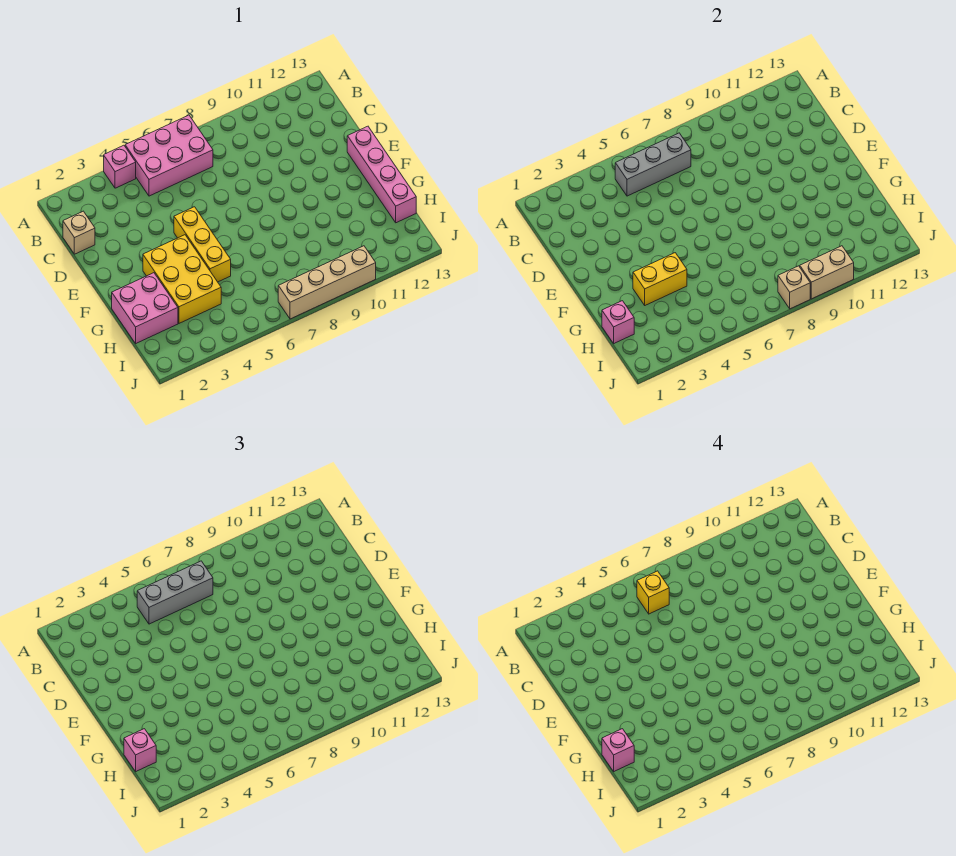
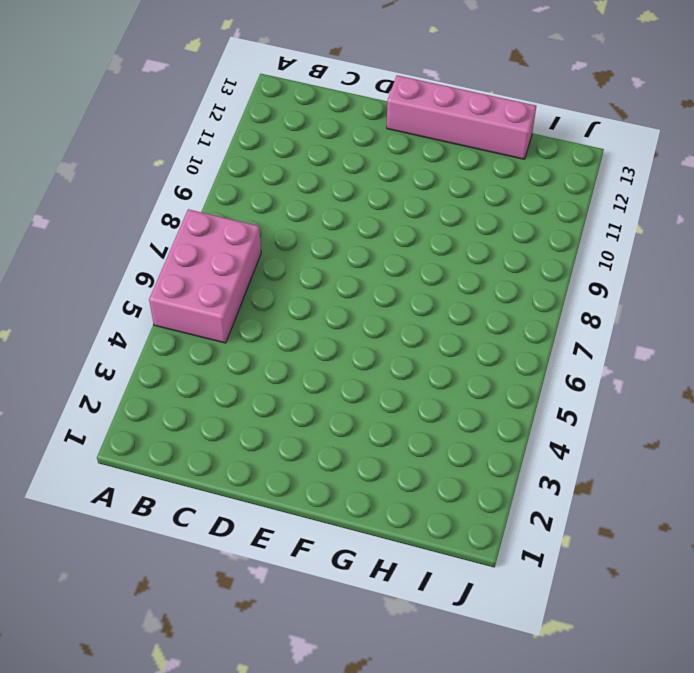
none -> pink 1x1 brick [104,145,136,188]
none -> tan 1x1 brick [63,211,95,254]
none -> yellow 1x3 brick [174,207,231,282]

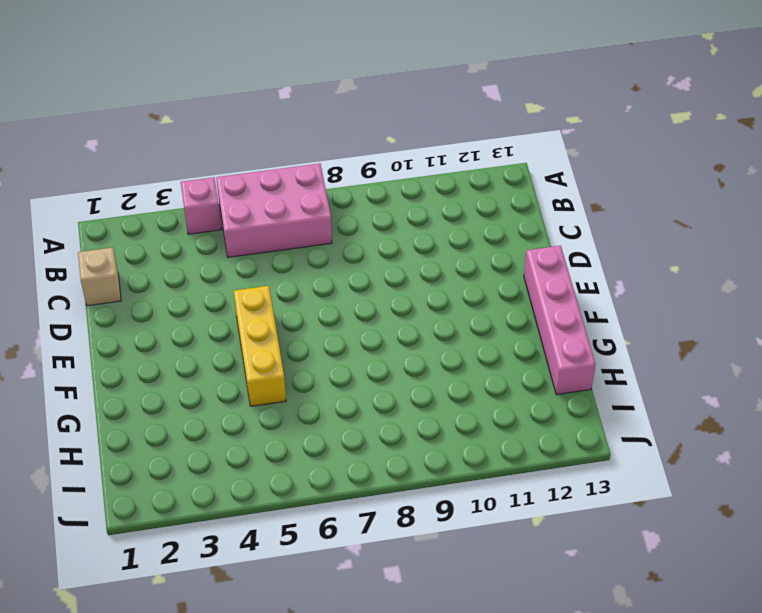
none -> yellow 2x3 brick [143,235,221,323]
none -> pink 2x2 brick [112,273,178,343]
none -> tan 1x4 brick [278,246,376,319]

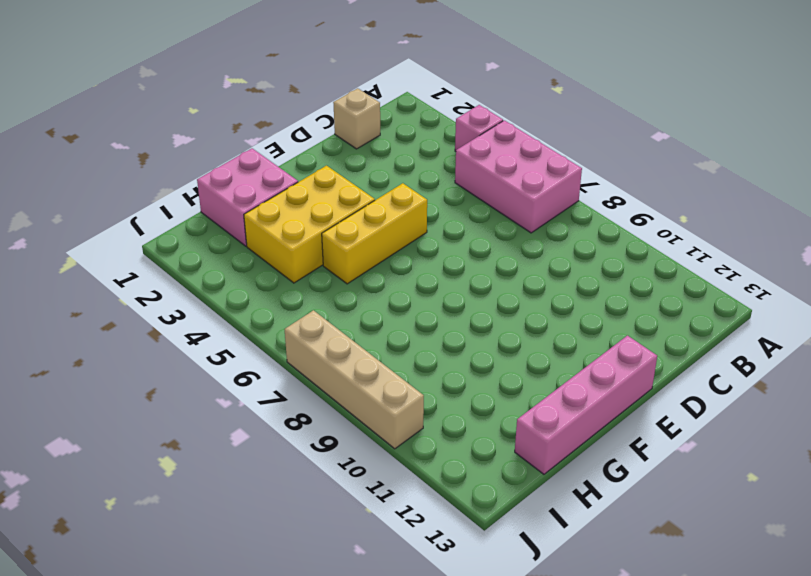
none -> grey 1x3 brick [615,133,691,196]
none -> yellow 1x2 brick [633,253,687,305]
none -> pink 1x1 brick [602,301,634,343]

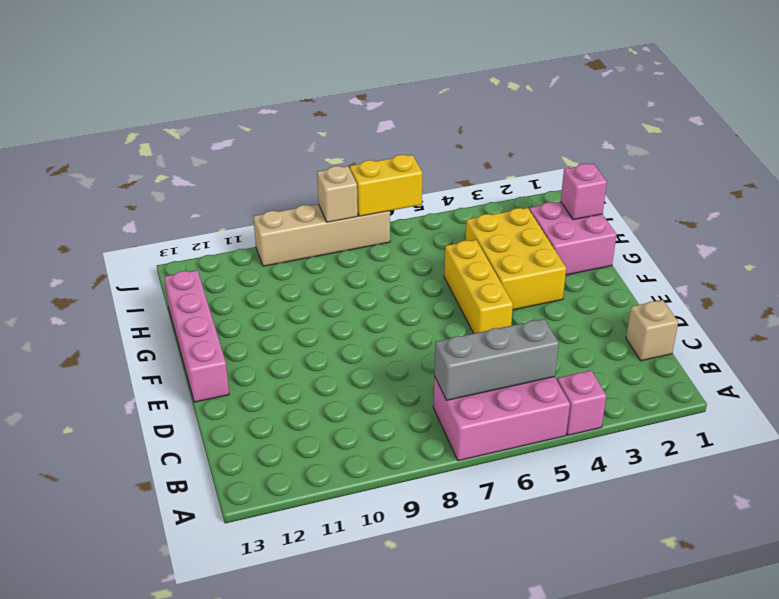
yellow 1x2 brick [350,155,422,216] -> yellow 1x2 brick moved to [633,253,687,305]
none -> tan 1x2 brick [800,246,854,299]
none -> grey 1x3 brick [137,561,213,624]
none -> pink 1x1 brick [124,729,156,771]

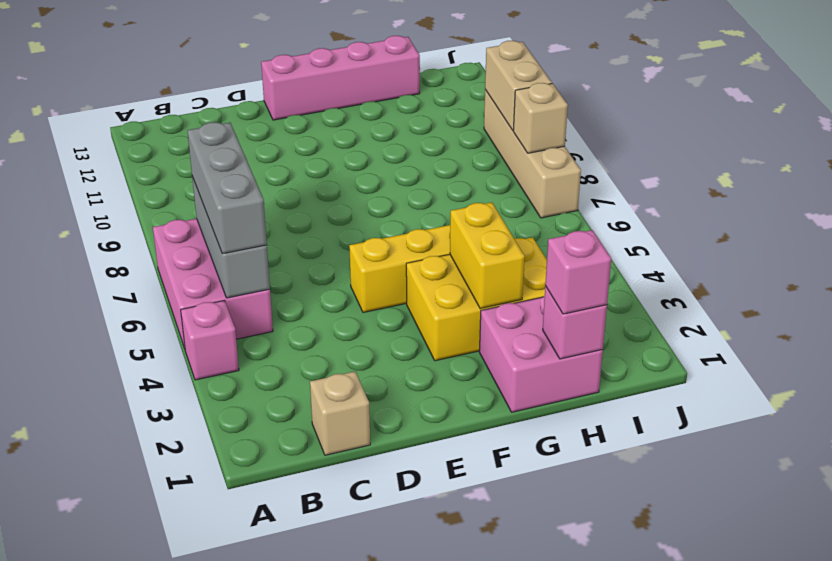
none -> yellow 1x1 brick [637,571,669,614]
none -> pink 1x1 brick [602,729,634,771]

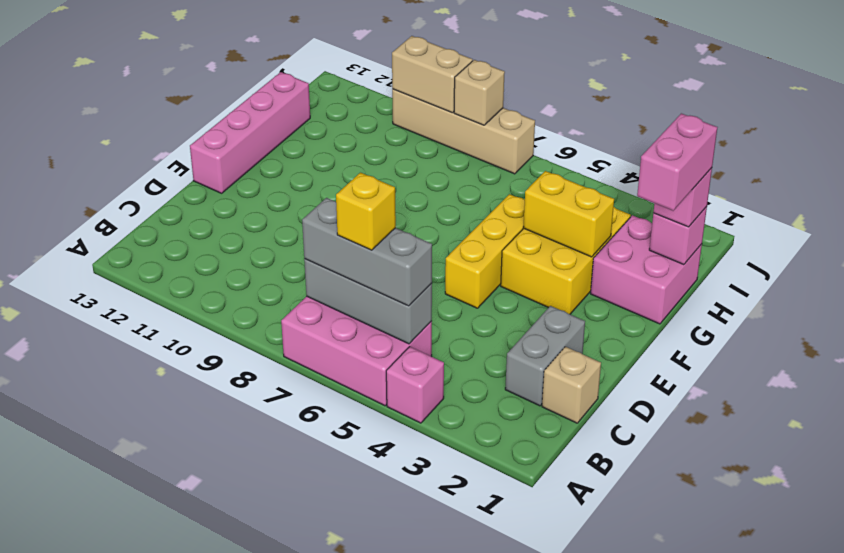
grey 1x2 brick [505,306,585,406] -> none
pink 1x2 brick [637,113,717,211] -> pink 1x1 brick [602,729,634,771]

